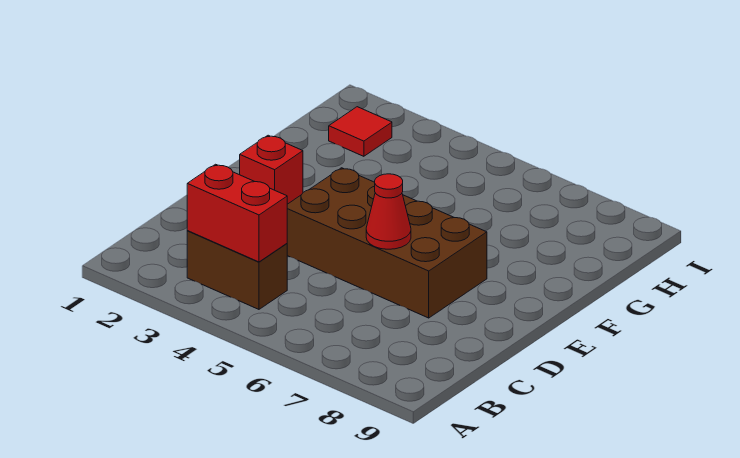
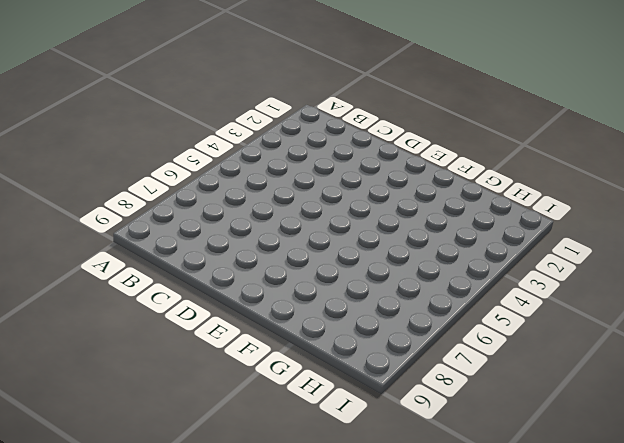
none -> brown 1x2 brick [187,231,287,309]
none -> brown 2x4 brick [287,168,487,318]

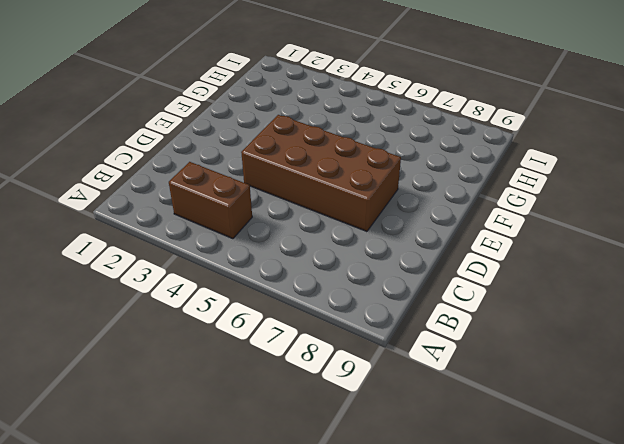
none -> red 1x1 brick [240,135,303,204]
none -> red 1x1 tile [329,107,392,156]

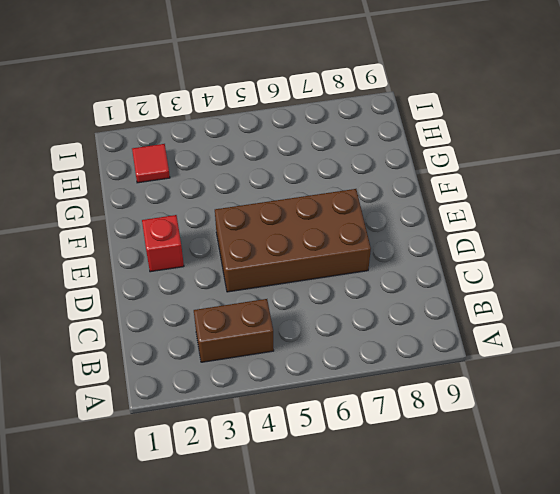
none -> red 1x2 brick [187,164,287,262]
none -> red 1x1 cone [366,174,411,249]

